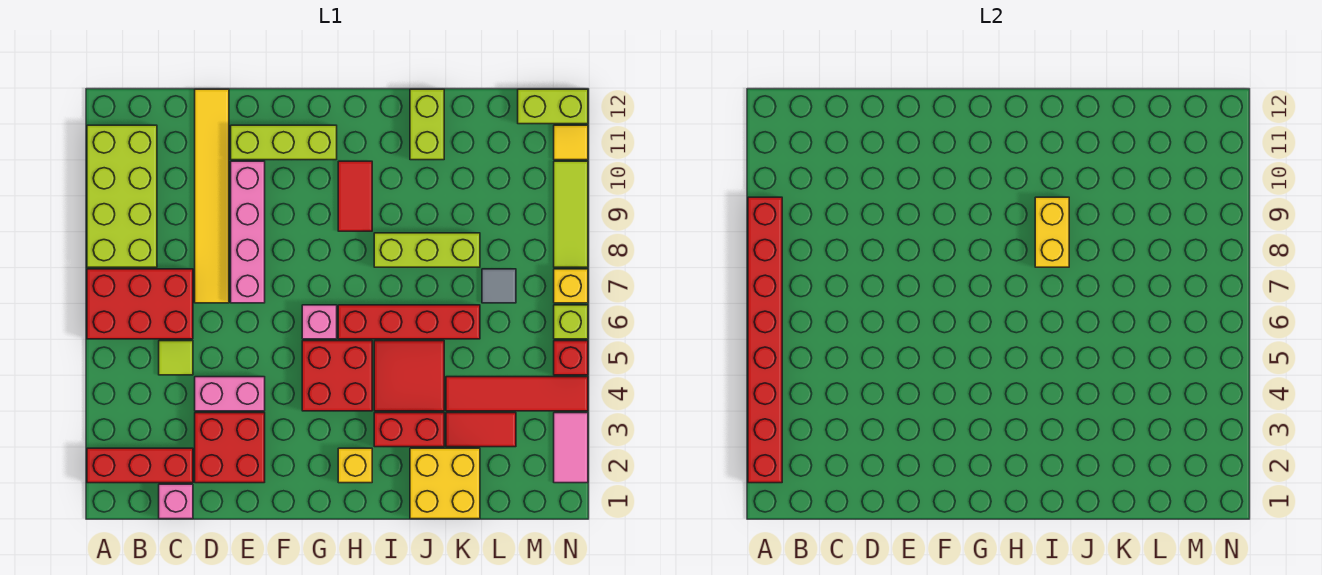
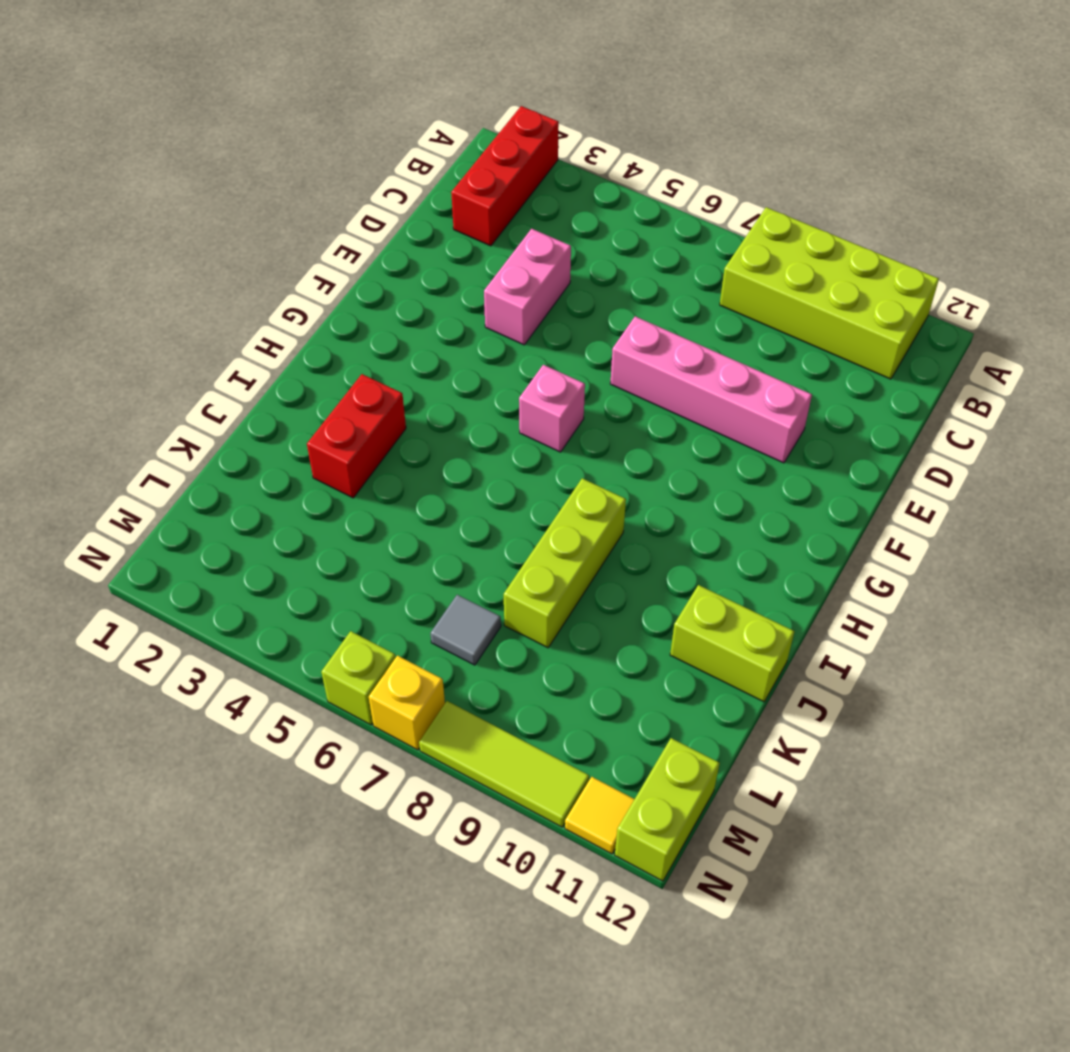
none -> red 2x3 brick [87,269,193,339]
none -> pink 1x1 brick [159,484,193,519]
none -> lime 1x1 tile [159,341,193,375]
none -> red 2x2 brick [195,413,265,483]

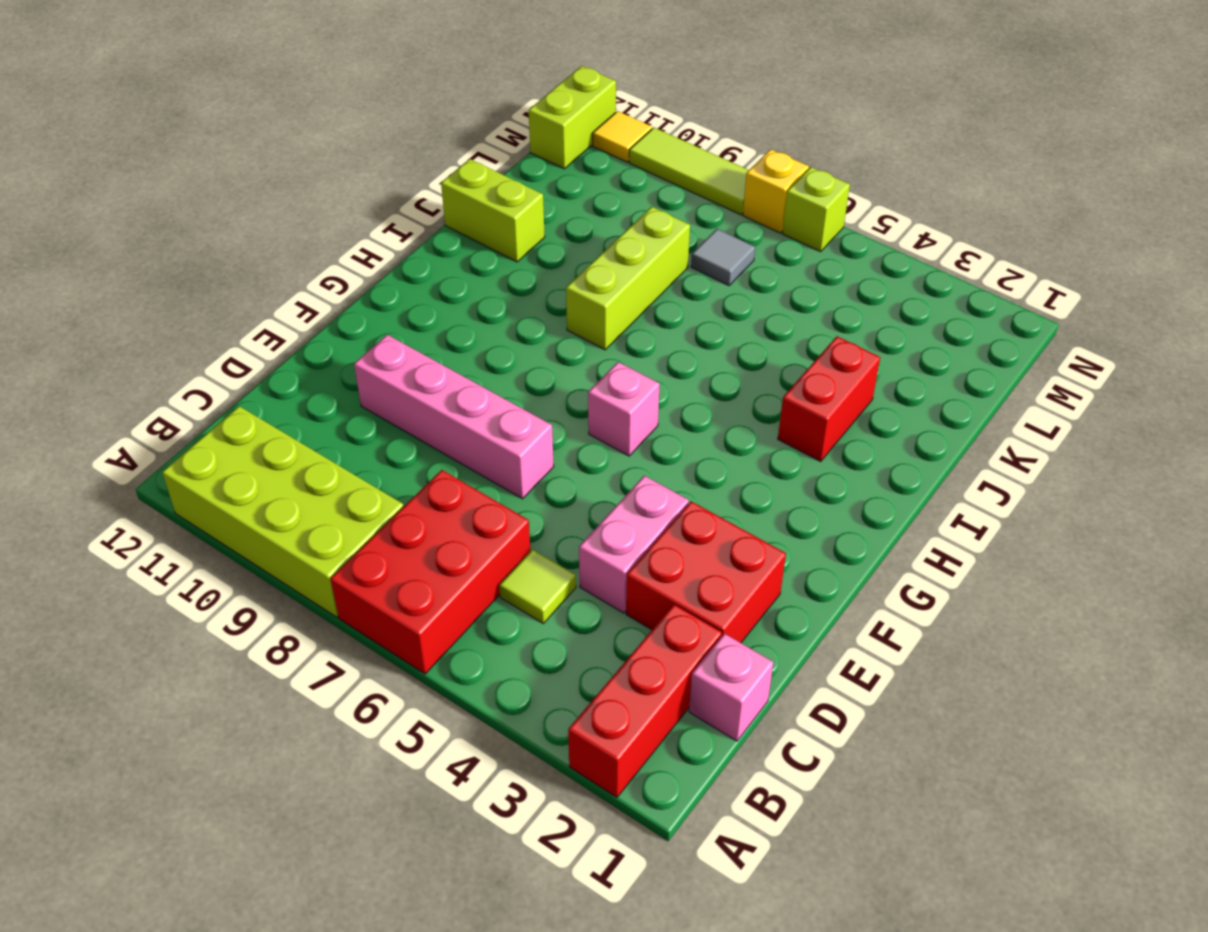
none -> yellow 1x6 tile [195,89,229,303]
none -> lime 1x3 brick [231,125,337,160]
none -> red 2x2 brick [302,341,372,411]
none -> yellow 1x1 brick [338,448,372,483]

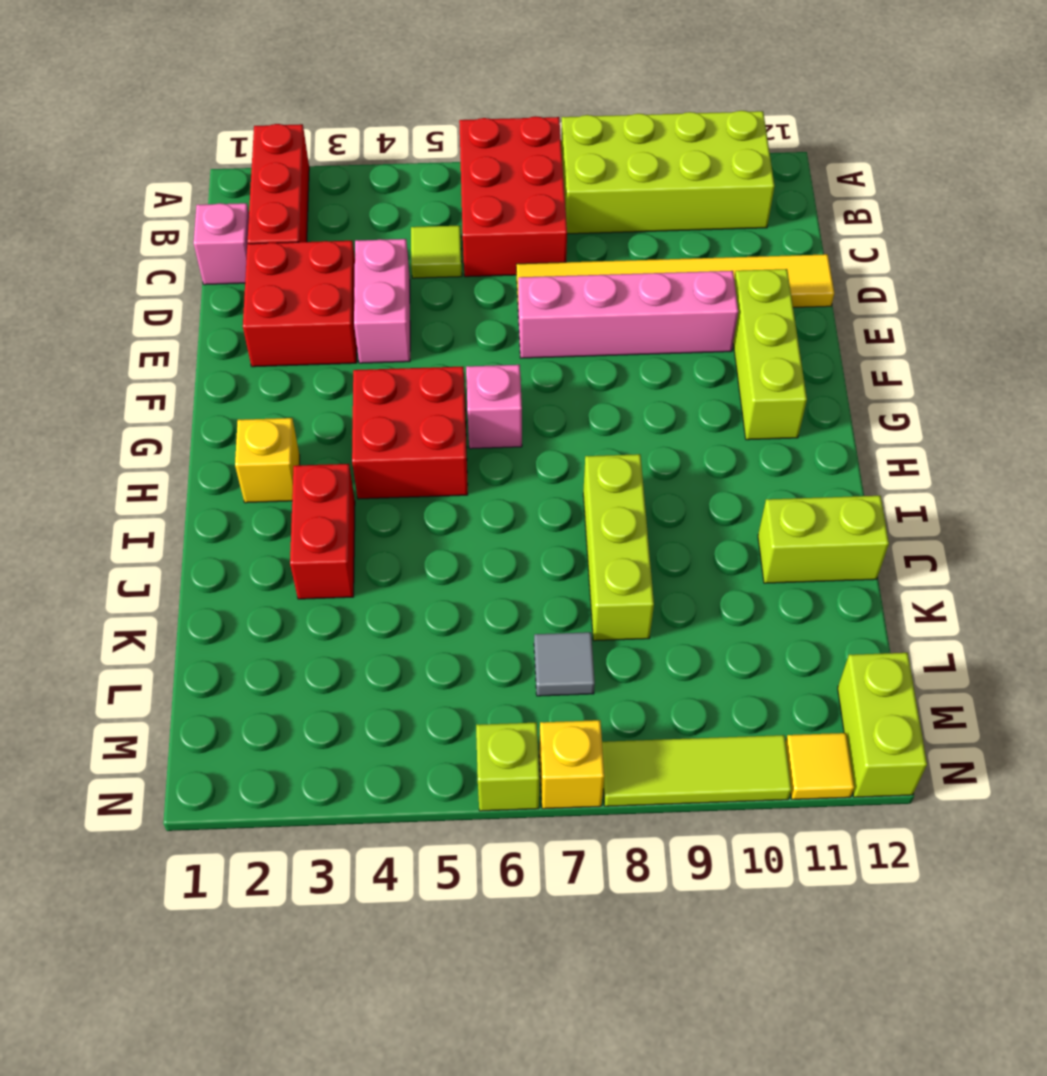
none -> red 1x4 brick [338,305,480,339]
none -> red 1x2 tile [338,161,372,231]
none -> red 2x2 tile [374,341,444,411]
none -> yellow 2x2 brick [410,448,480,519]

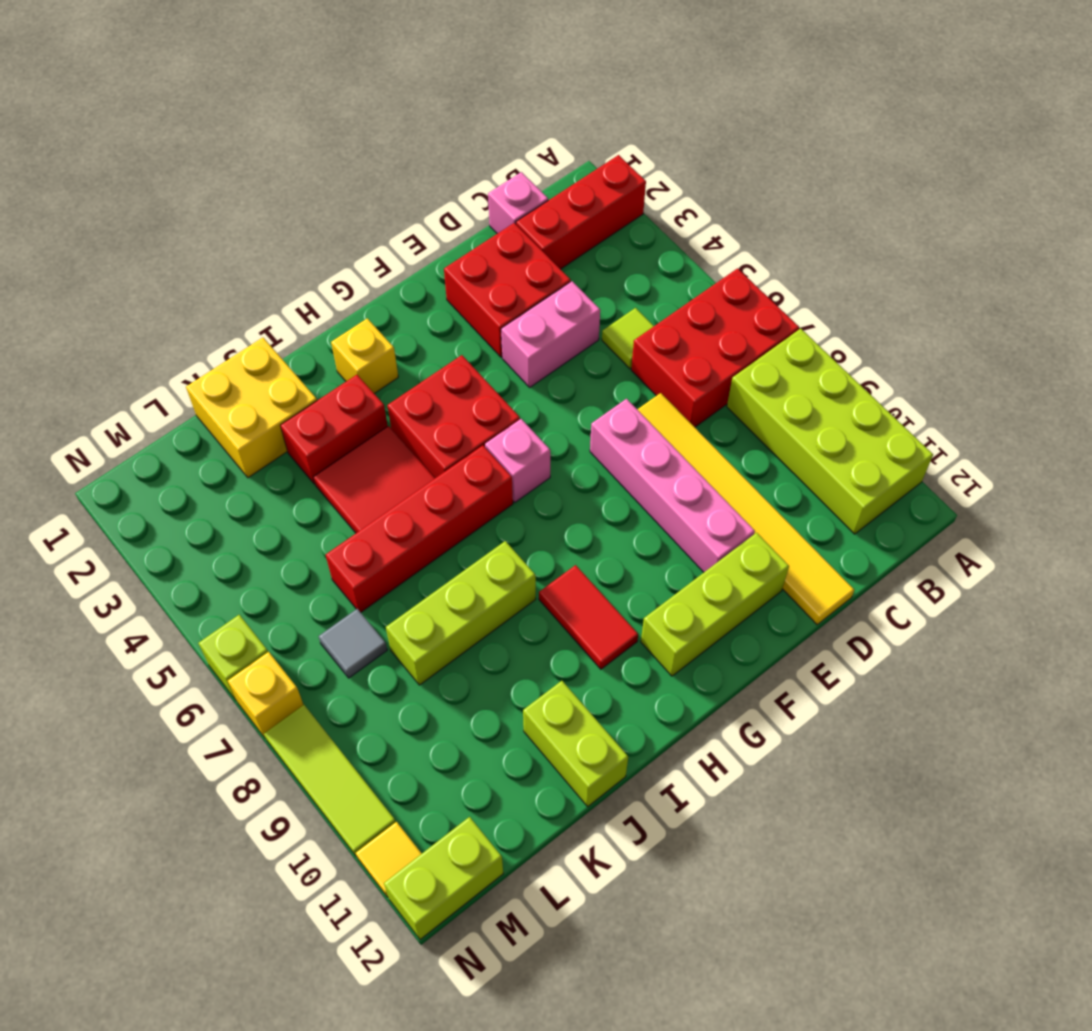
none -> red 1x2 tile [446,413,516,447]
none -> red 1x4 tile [446,377,588,411]
none -> pink 1x2 tile [554,413,588,483]
none -> red 1x1 brick [554,341,588,375]

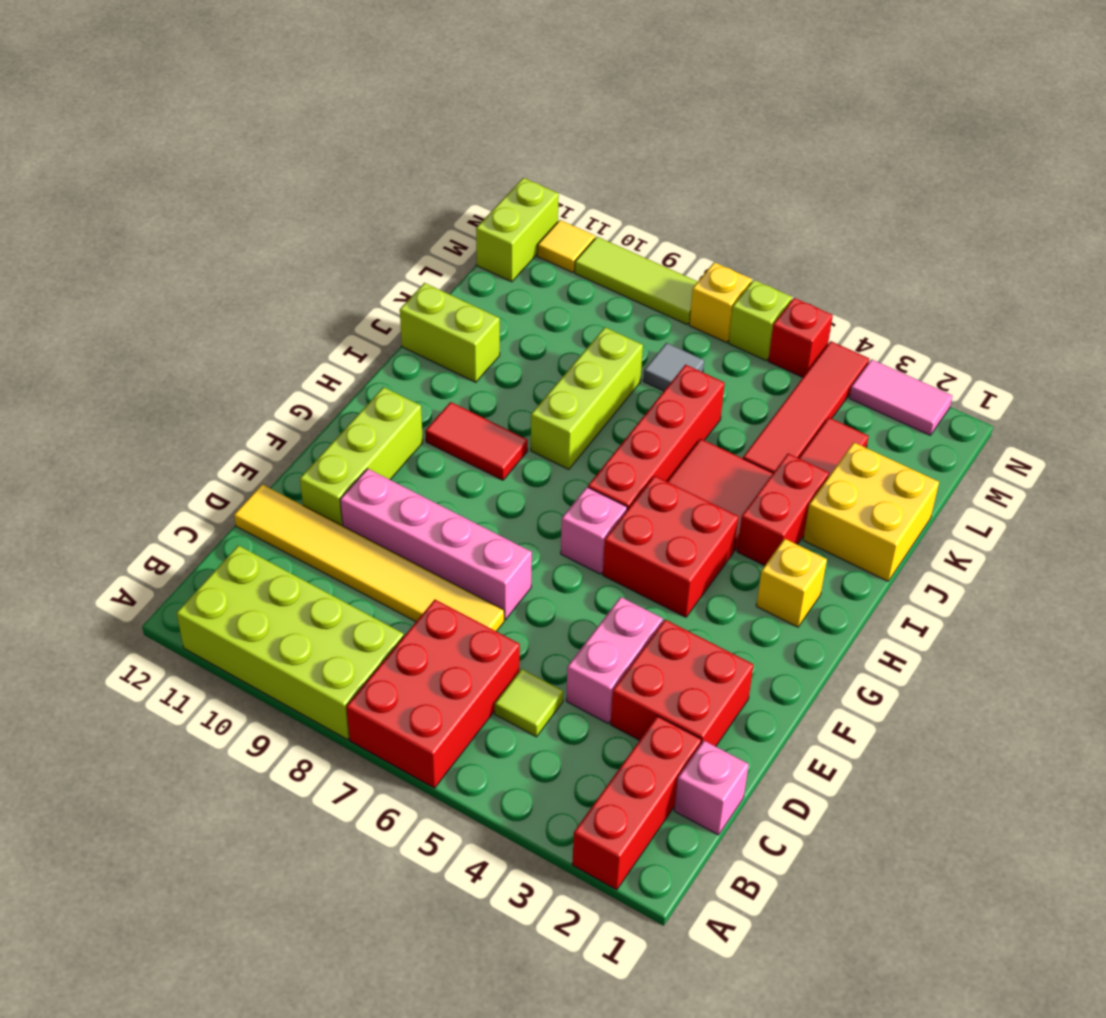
none -> red 1x8 brick [748,197,782,483]
none -> yellow 1x2 brick [1035,197,1069,267]

